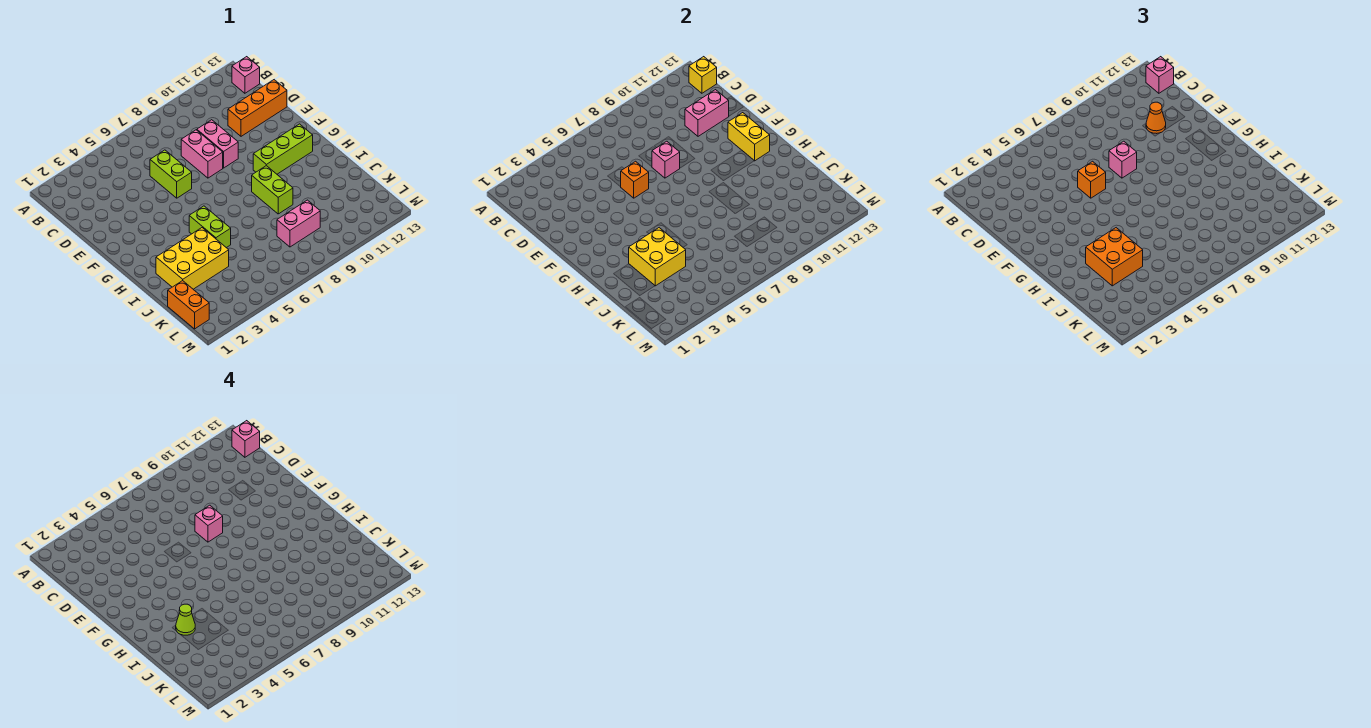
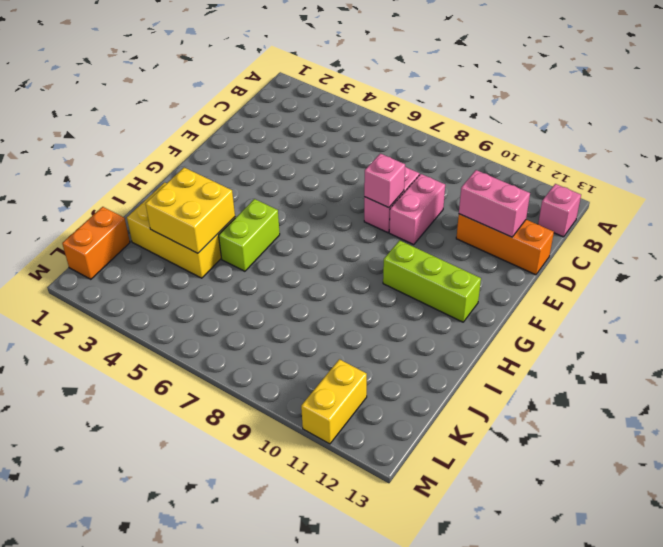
yellow 1x2 brick [301,359,367,444] -> yellow 1x2 brick moved to [728,113,770,161]
none -> lime 1x2 brick [150,150,192,198]
none -> lime 1x2 brick [252,166,293,214]
none -> pink 1x2 brick [277,200,320,247]

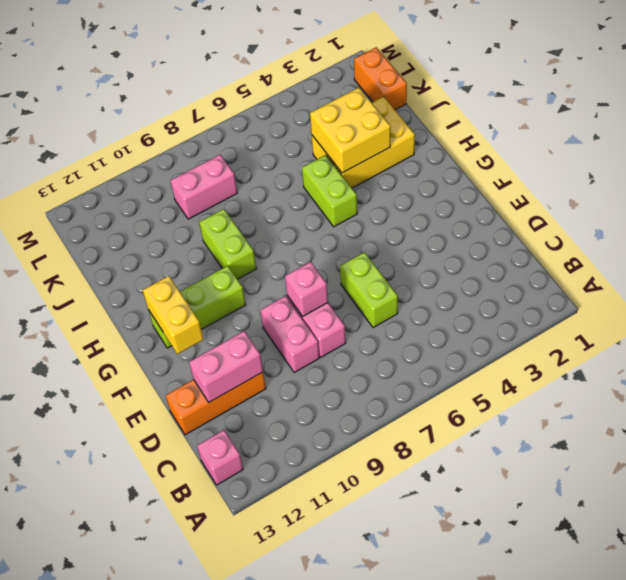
none -> yellow 1x1 brick [689,57,717,93]
none -> orange 1x1 brick [621,161,649,198]
none -> pink 1x1 brick [1146,57,1174,93]

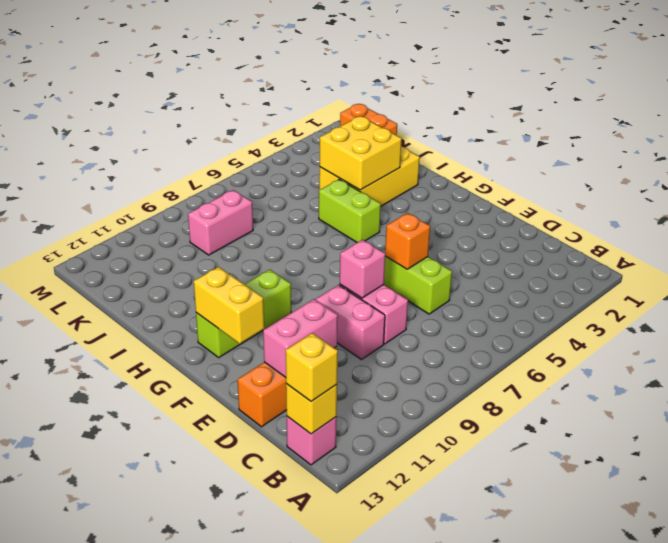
yellow 1x1 brick [286,333,338,401] -> pink 1x1 brick [1146,57,1174,93]
none -> lime 1x2 brick [252,166,293,214]
none -> orange 1x1 cone [1146,102,1166,134]
none -> orange 1x1 brick [1078,161,1106,198]

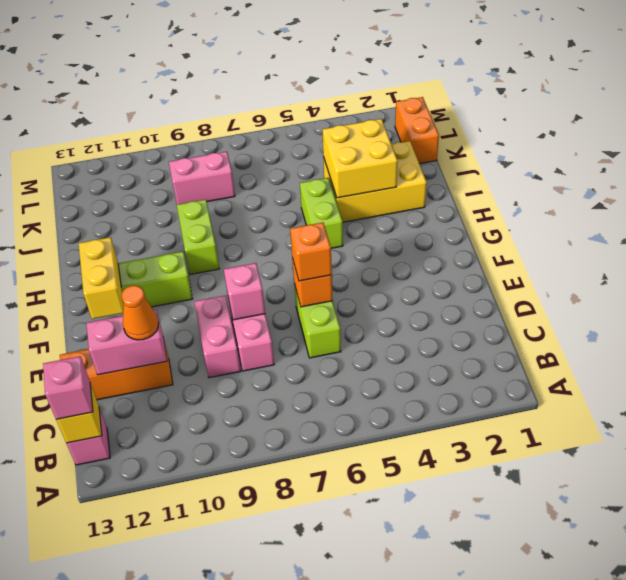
none -> pink 1x1 brick [1109,141,1137,178]
none -> orange 2x2 brick [1086,228,1143,286]
none -> pink 1x1 brick [232,421,260,457]

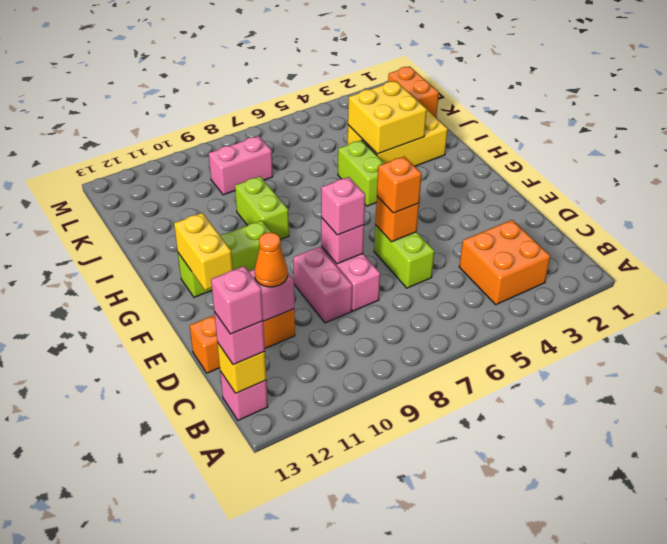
orange 2x2 brick [459,220,550,305] -> orange 2x2 brick moved to [1086,228,1143,286]
none -> pink 1x1 brick [195,505,223,542]
none -> lime 1x1 cone [176,604,195,635]

